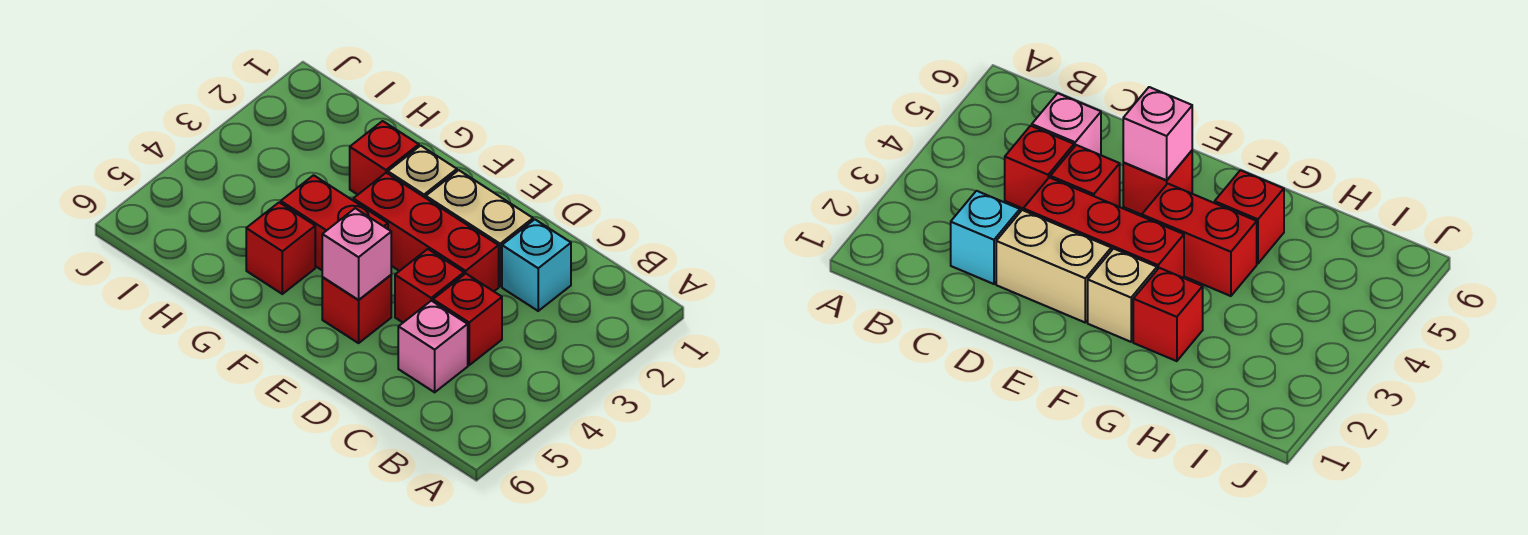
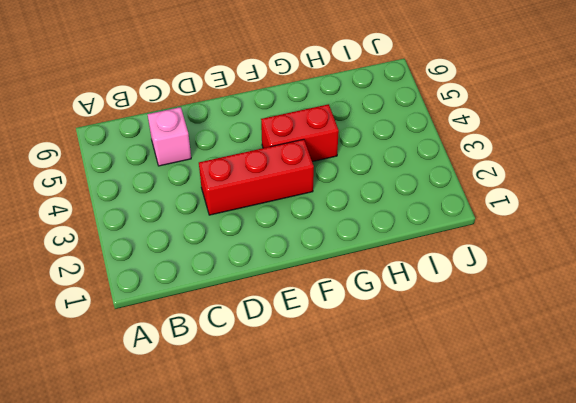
none -> cyan 1x1 brick [502,219,571,311]
none -> red 1x1 brick [433,274,502,365]
none -> tan 1x2 brick [426,170,533,286]

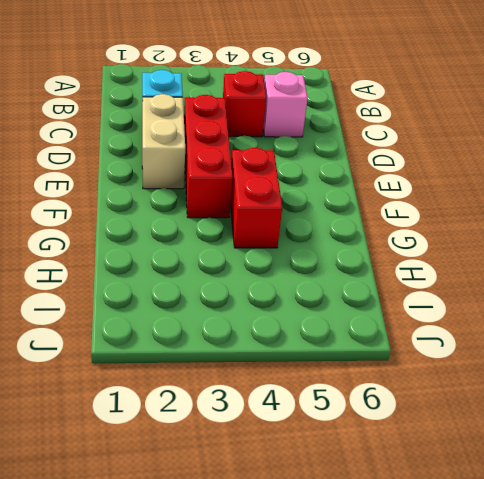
none -> red 1x1 brick [395,249,464,322]
none -> red 1x1 brick [322,275,391,343]
none -> tan 1x1 brick [388,146,457,198]

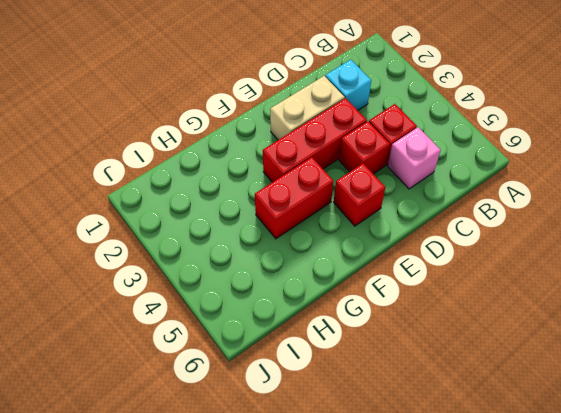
none -> tan 1x1 brick [388,146,457,198]
none -> red 1x1 brick [350,121,419,195]
none -> red 1x1 brick [246,202,315,294]

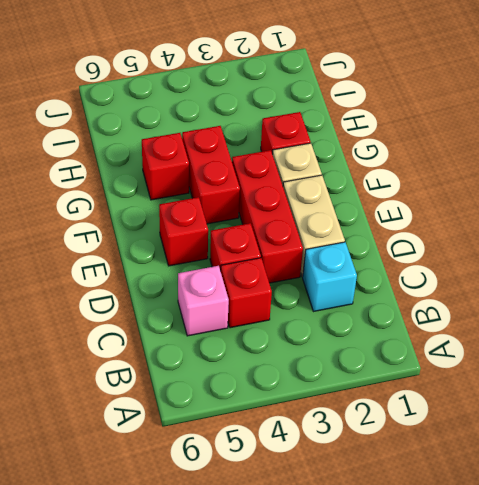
none -> pink 1x1 brick [322,208,391,300]

